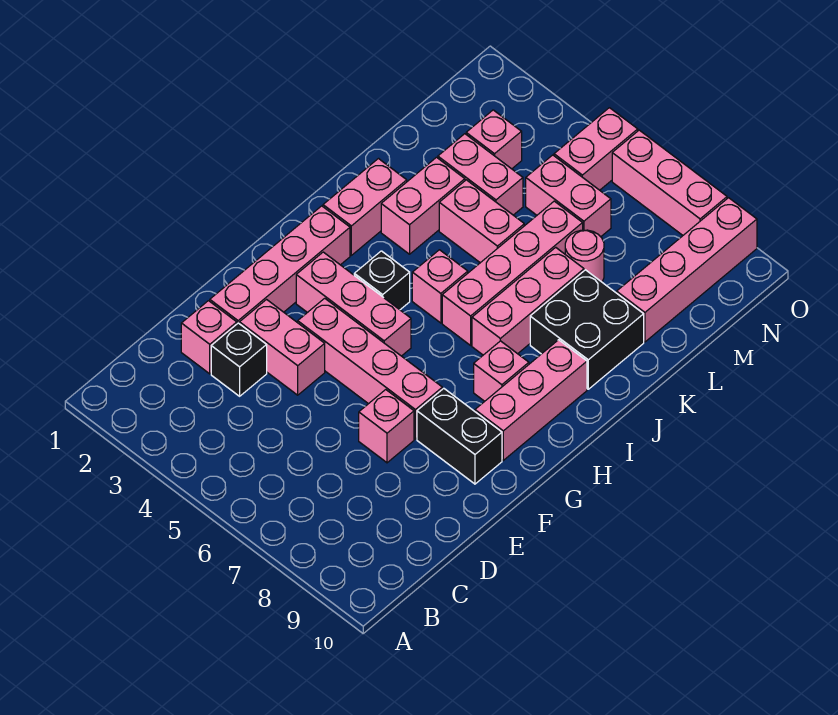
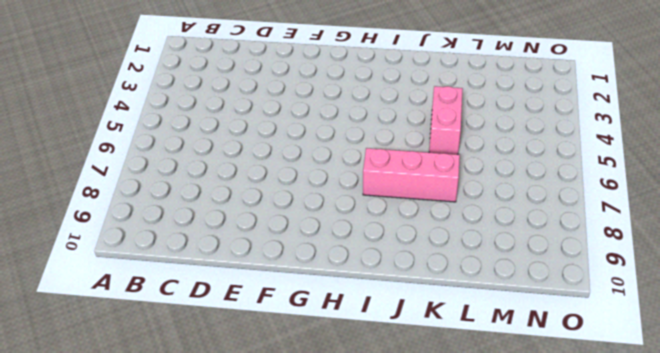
none -> pink 1x1 brick [181,301,237,374]
none -> black 1x1 brick [211,323,267,396]
none -> pink 1x4 brick [210,206,350,324]

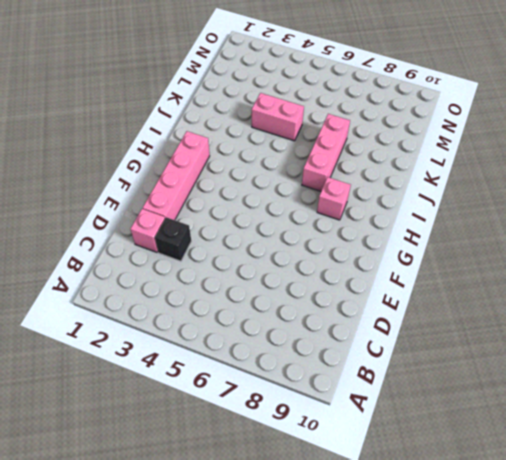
none -> pink 1x2 brick [240,300,325,395]
none -> pink 1x1 brick [359,390,414,463]
none -> pink 1x4 brick [298,298,442,439]

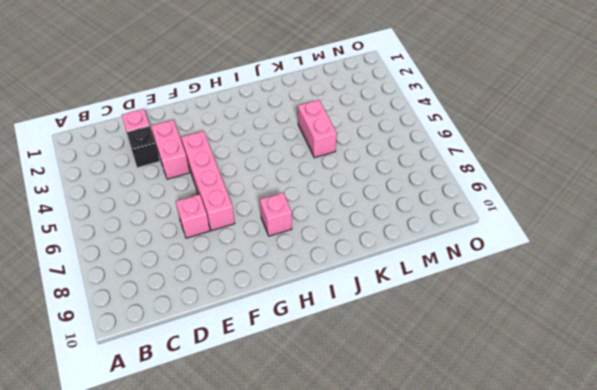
none -> pink 1x4 brick [210,206,350,324]
none -> black 1x2 brick [417,388,502,484]
none -> pink 1x3 brick [296,252,411,356]

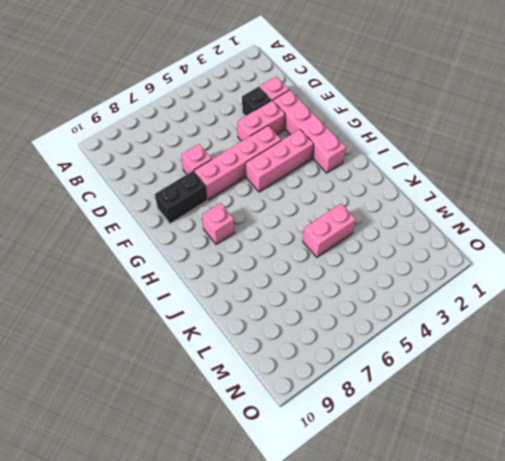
none -> pink 1x3 brick [475,340,587,460]
none -> black 1x1 brick [354,251,410,310]
none -> pink 1x2 brick [323,159,407,255]

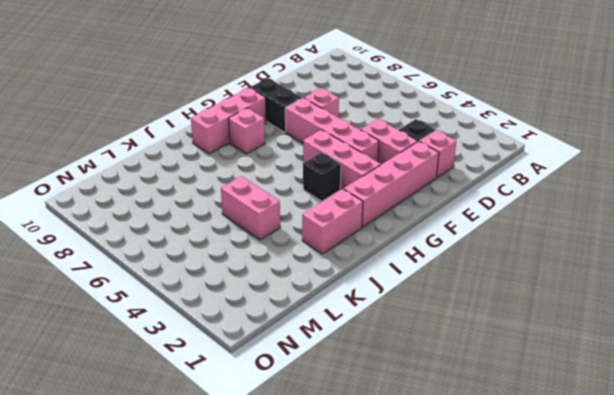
none -> pink 1x1 brick [412,250,468,323]
none -> pink 1x4 brick [442,201,583,345]
none -> pink 1x3 brick [472,247,584,355]

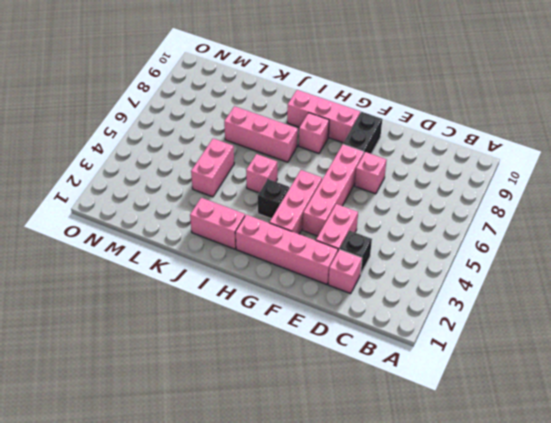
none -> pink 1x4 brick [442,201,583,345]
none -> pink 1x2 brick [381,157,465,254]
none -> black 2x2 brick [530,270,644,389]

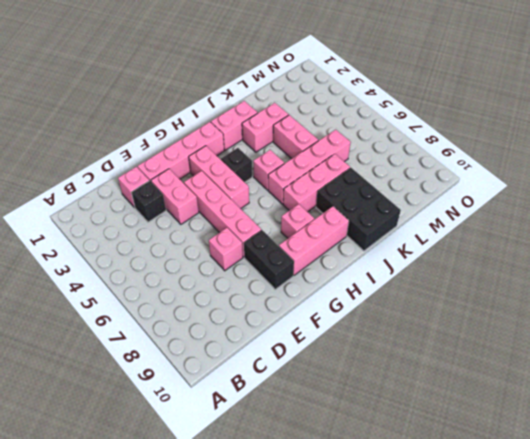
black 2x3 brick [316,168,401,251] -> black 2x2 brick [530,270,644,389]
none -> pink 1x2 brick [438,134,523,215]
none -> pink 1x1 round brick [565,230,604,282]
none -> pink 1x4 brick [617,198,757,342]

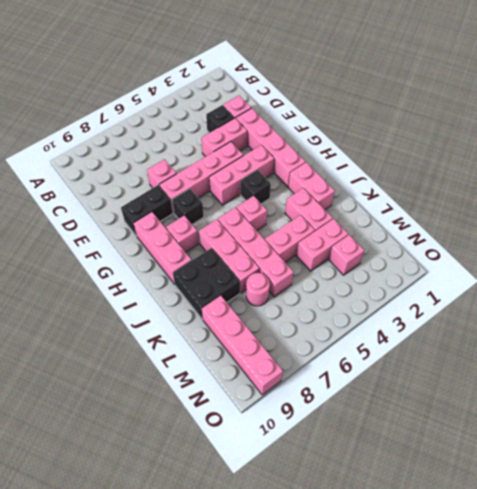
black 1x1 brick [172,189,204,224] -> none
none -> pink 1x2 brick [526,155,611,237]
none -> pink 1x2 brick [554,108,638,190]
none -> pink 1x3 brick [612,130,727,235]

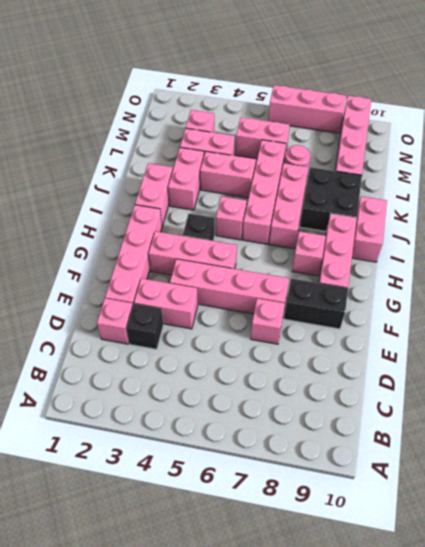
pink 1x2 brick [352,196,387,262] -> pink 1x2 brick moved to [554,108,638,190]

